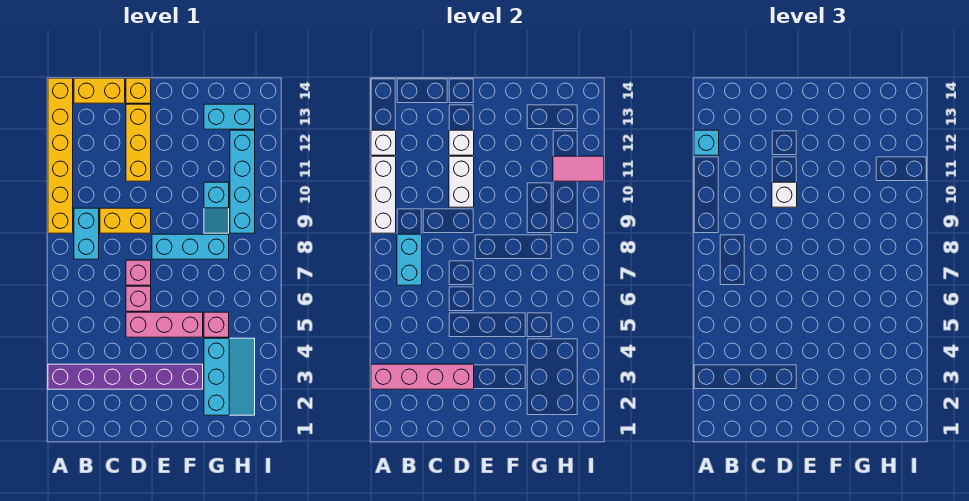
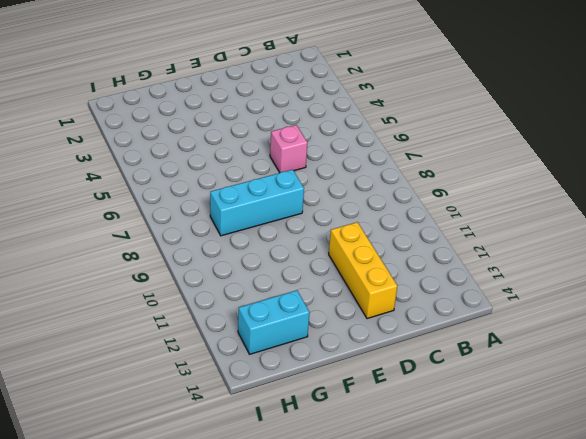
none -> purple 1x6 brick [48,364,203,389]
none -> yellow 1x6 brick [48,78,73,233]
none -> cyan 1x2 brick [74,208,99,259]

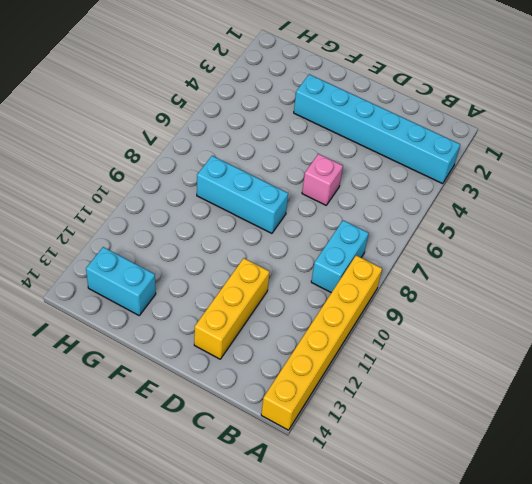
cyan 1x6 brick [294,74,460,184] -> purple 1x6 brick [48,364,203,389]
none -> yellow 1x2 brick [74,78,125,103]
none -> yellow 1x2 brick [100,208,151,233]
none -> pink 1x3 brick [126,312,203,337]

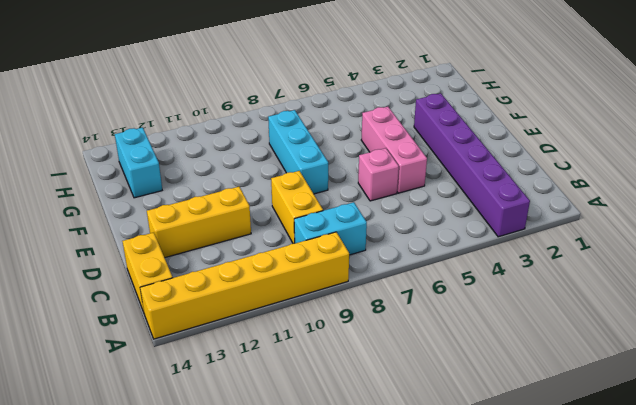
none -> pink 1x1 brick [126,260,151,285]
none -> yellow 1x1 brick [126,78,151,103]
none -> cyan 2x3 slope [204,338,255,415]

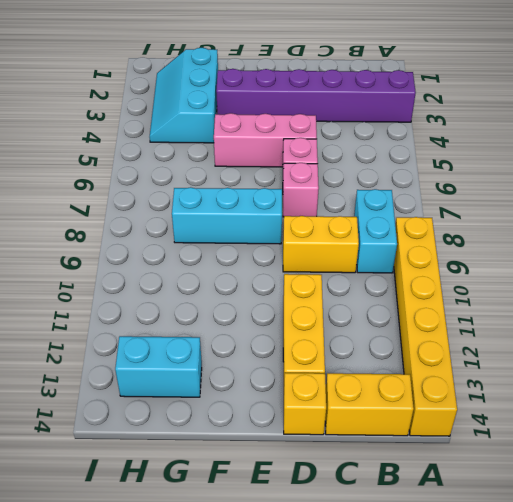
none -> pink 1x1 brick [204,312,229,337]
none -> cyan 1x2 slope [204,182,229,233]
none -> cyan 1x4 brick [230,130,255,233]

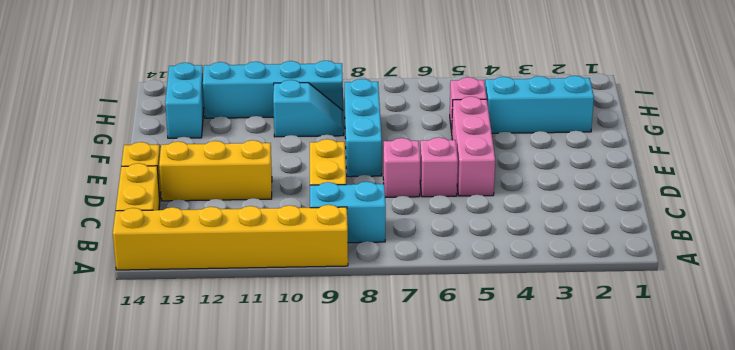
none -> purple 1x6 brick [48,364,203,389]
none -> pink 1x4 brick [371,364,474,389]
none -> white 1x3 brick [371,156,396,233]

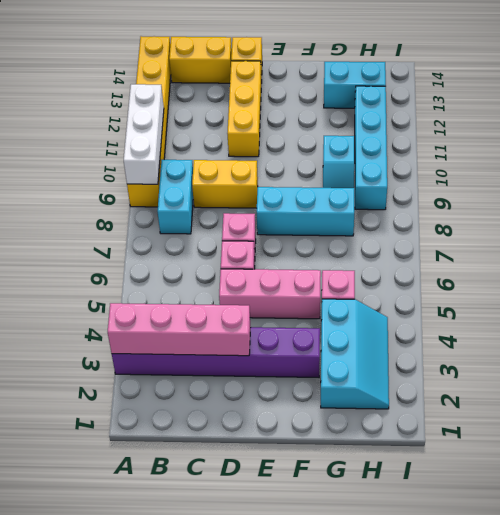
none -> white 1x1 brick [371,130,396,155]
none -> cyan 1x2 brick [397,234,422,285]
none -> white 1x2 brick [449,156,474,207]

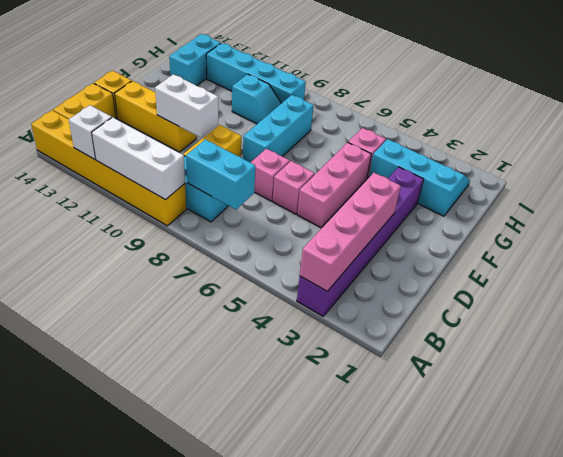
none -> white 1x1 brick [449,130,474,155]
none -> pink 1x2 tile [553,156,604,181]
none -> cyan 1x1 brick [694,130,719,155]

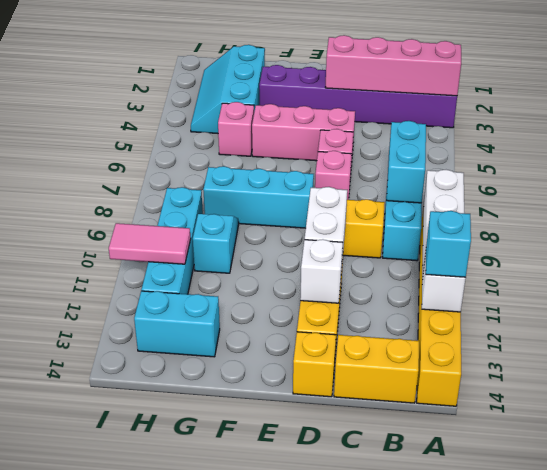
none -> white 1x1 brick [772,182,797,207]

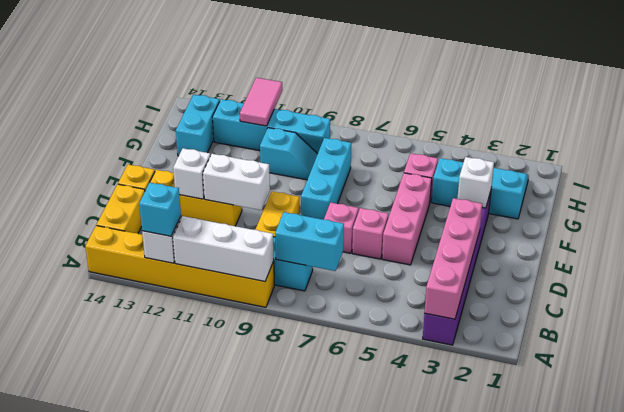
white 1x1 brick [457,157,494,208] -> white 1x1 brick moved to [772,182,797,207]

